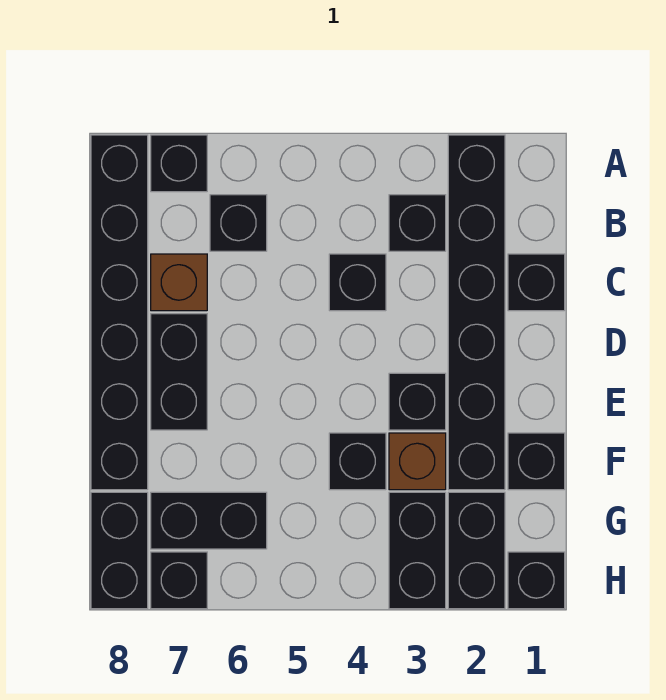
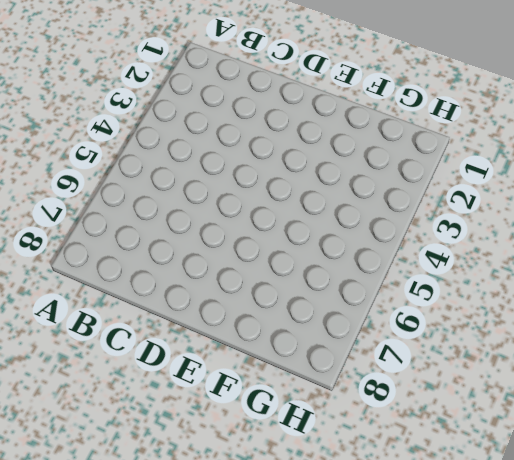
none -> black 1x6 brick [448,135,505,490]
none -> black 1x1 brick [151,135,207,192]
none -> black 1x6 brick [91,135,148,490]

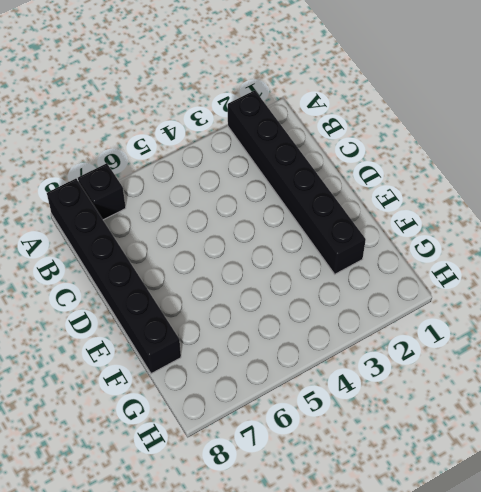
none -> black 1x1 brick [389,195,446,251]
none -> black 1x1 brick [210,195,267,251]
none -> black 1x1 brick [508,254,565,311]

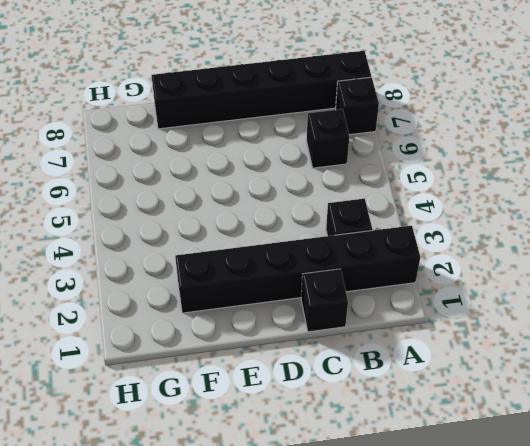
none -> black 1x1 brick [329,254,386,311]
none -> brown 1x1 brick [151,254,207,311]
none -> black 1x2 brick [151,314,207,430]

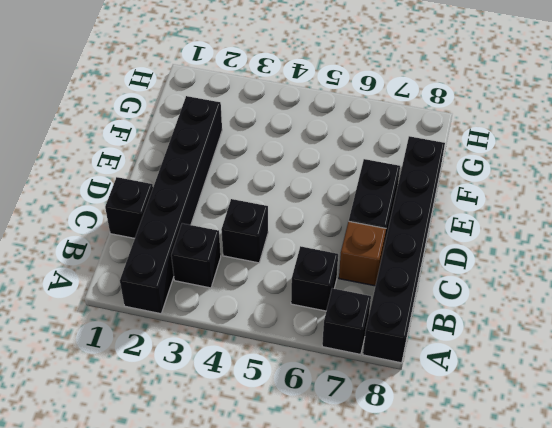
none -> black 1x1 brick [389,373,446,430]
none -> black 1x1 brick [508,433,565,490]
none -> brown 1x1 brick [389,433,446,490]

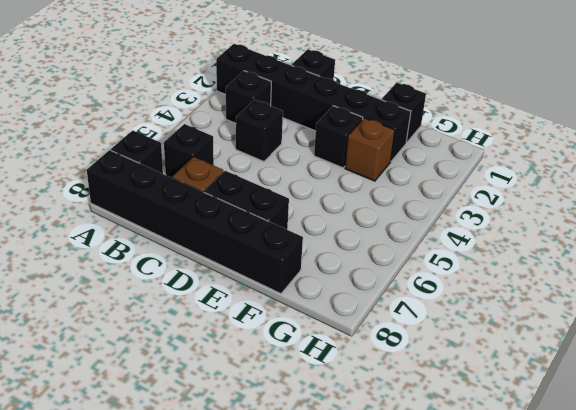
none -> black 1x1 brick [329,433,386,490]
none -> black 1x2 brick [448,492,505,609]
none -> black 1x2 brick [389,492,446,609]

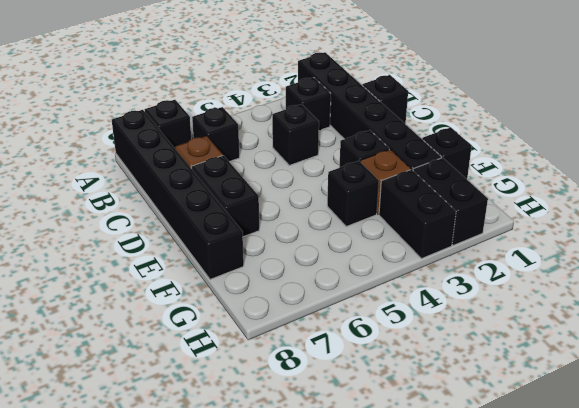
none -> black 1x2 brick [151,492,267,549]
none -> black 1x2 brick [91,492,148,609]
none -> black 1x1 brick [508,552,565,609]

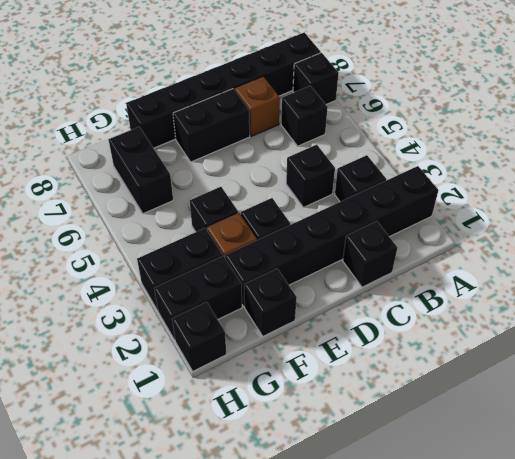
none -> black 1x2 brick [91,492,148,609]
none -> black 1x1 brick [151,552,207,609]

